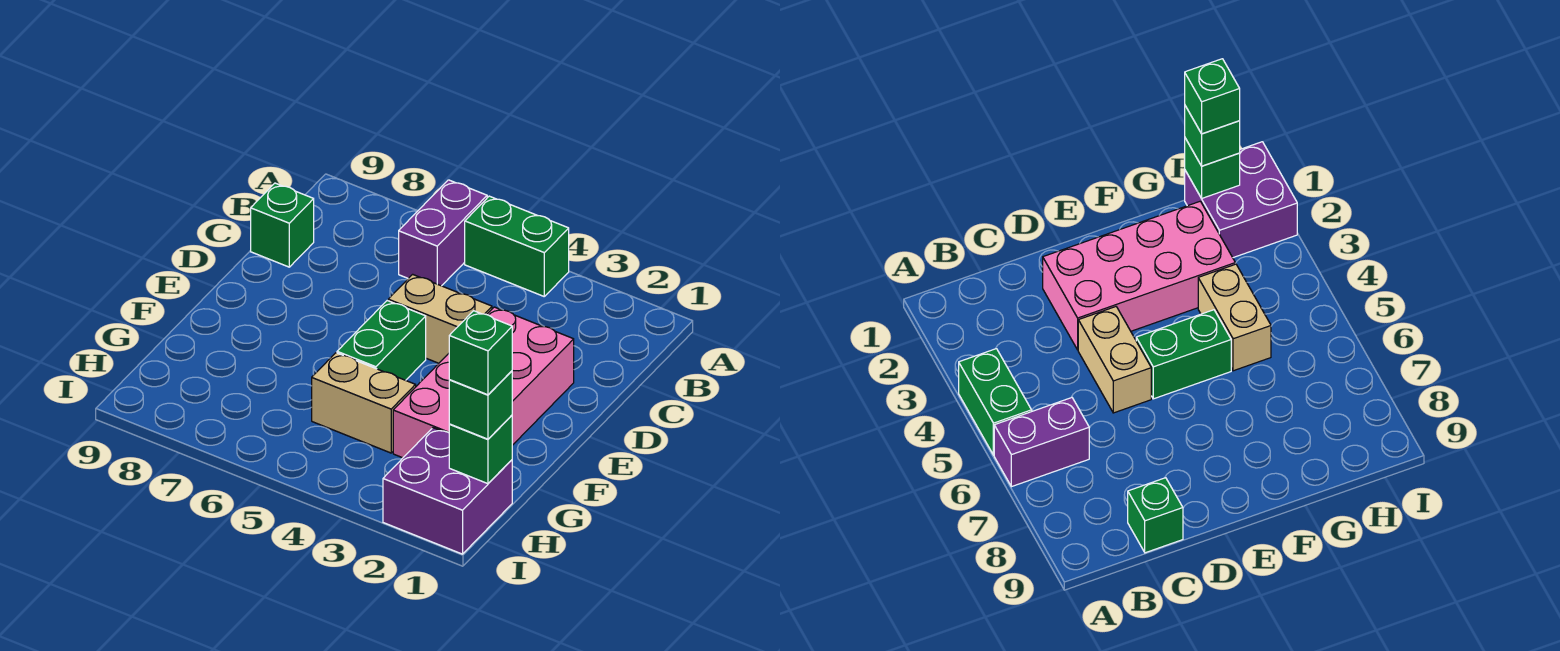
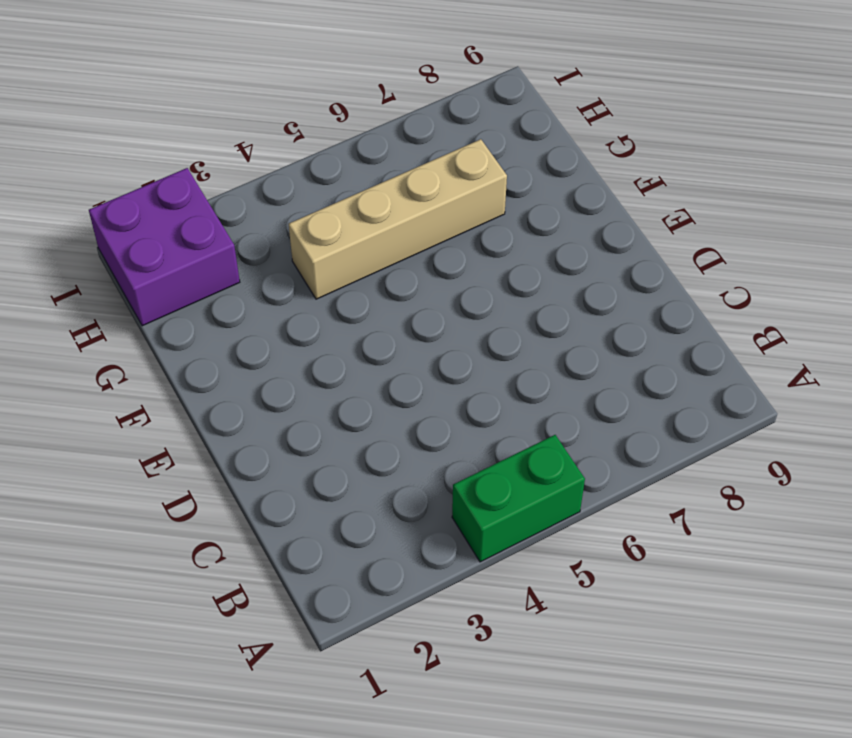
tan 1x4 brick [289,139,507,299] -> tan 1x2 brick [312,353,416,453]
none -> purple 1x2 brick [399,180,487,286]
none -> green 1x1 brick [251,183,314,267]

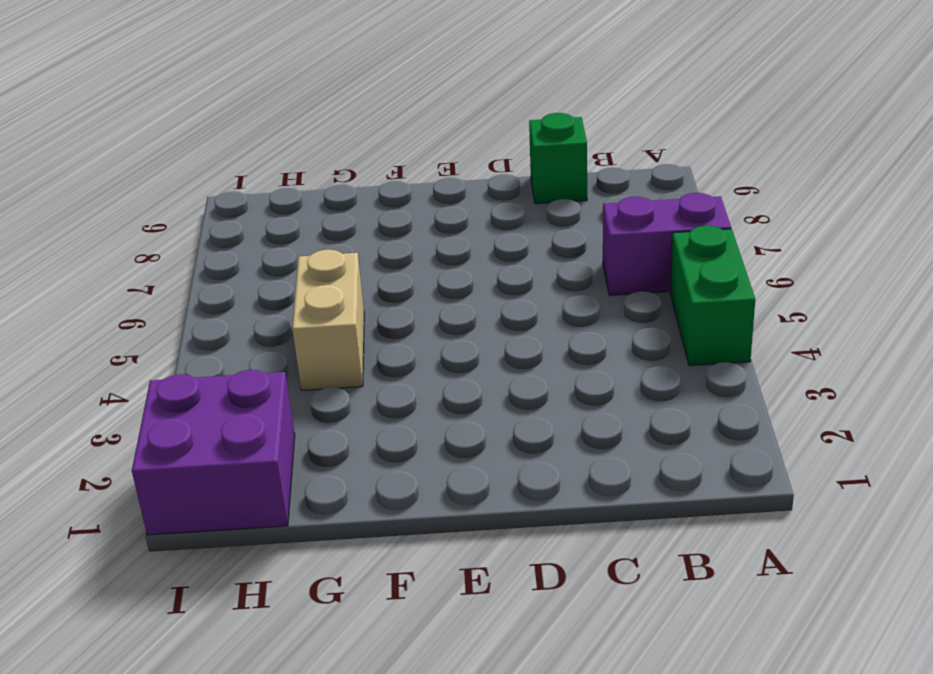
none -> pink 2x4 brick [393,307,574,458]
none -> tan 1x2 brick [388,274,492,363]

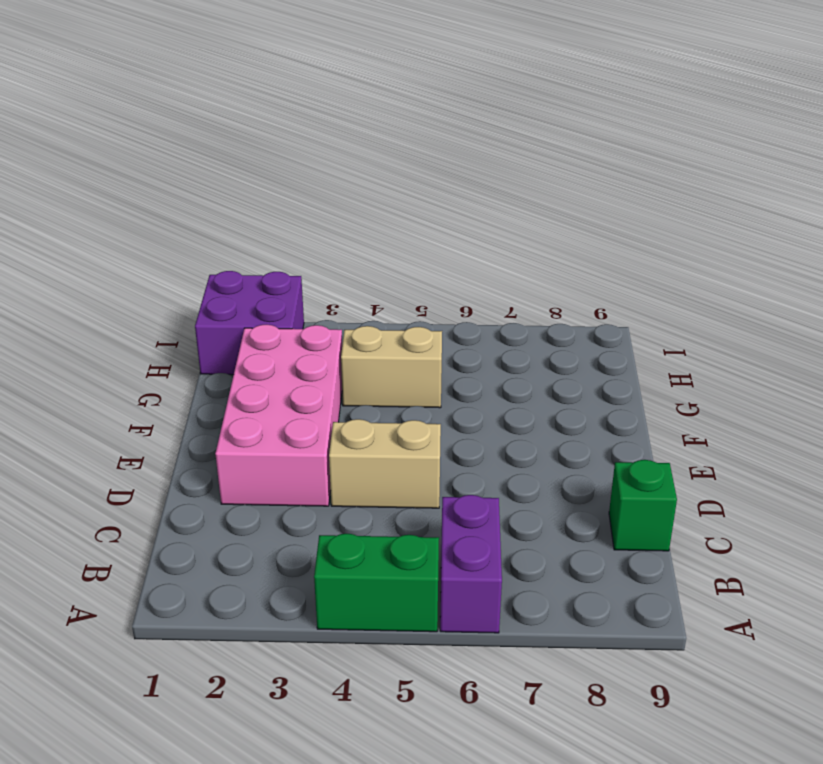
none -> green 1x2 brick [337,301,426,380]
none -> green 1x1 brick [449,415,512,484]

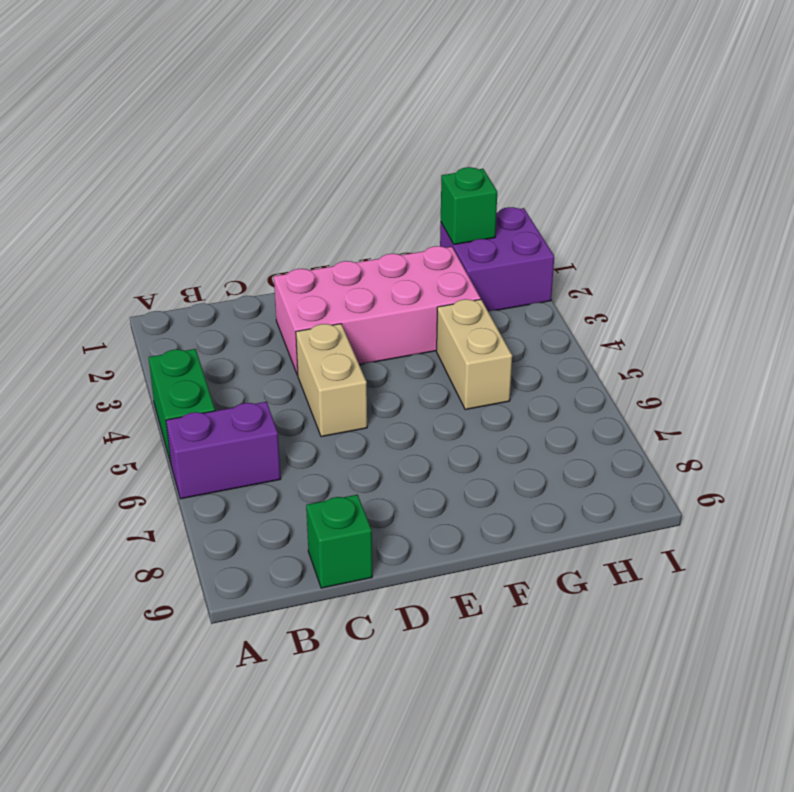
none -> green 1x2 brick [337,301,426,380]
none -> green 1x1 brick [449,371,512,439]

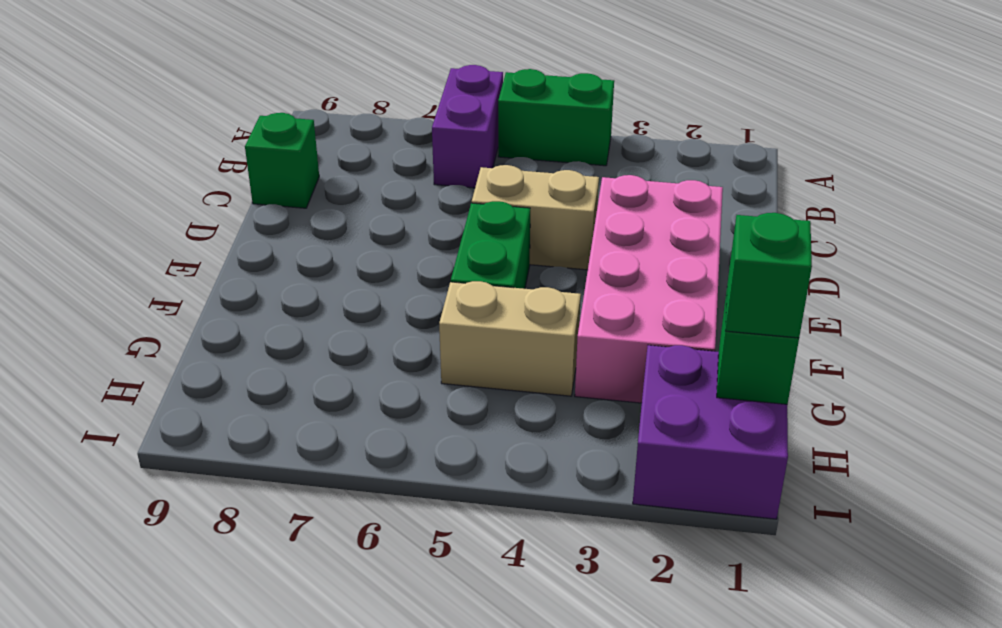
none -> green 1x1 brick [449,311,512,395]

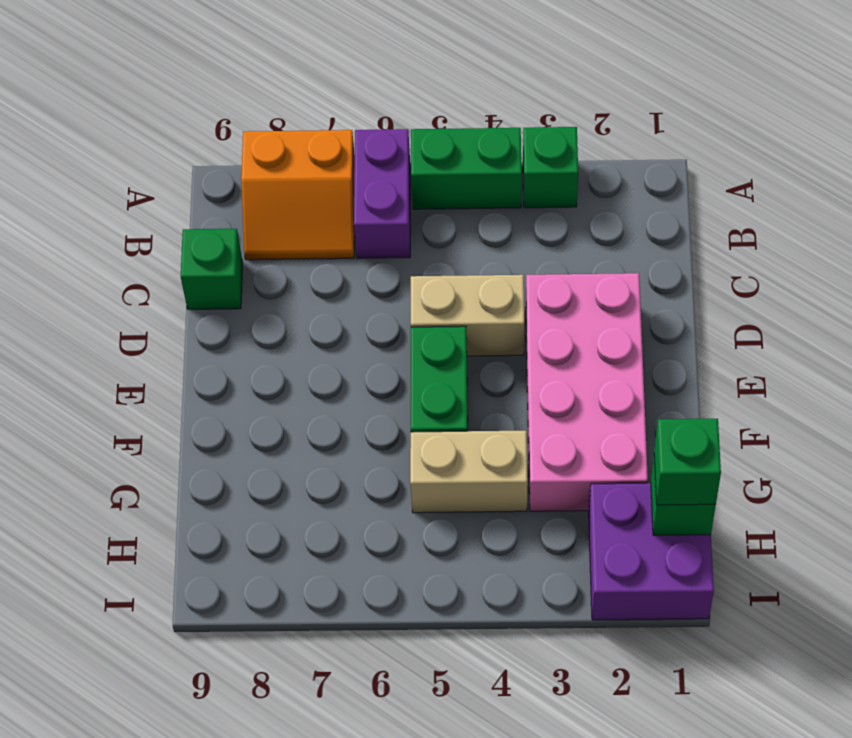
green 1x1 brick [523,127,578,208] -> green 1x1 brick moved to [449,311,512,395]
orange 2x2 slope [241,130,355,260] -> none

